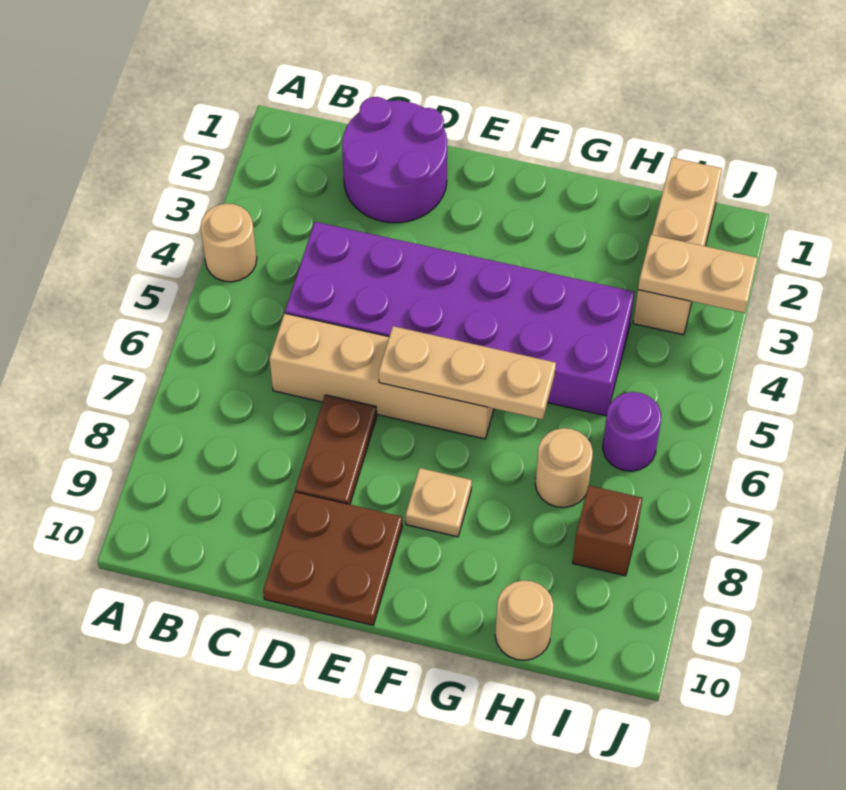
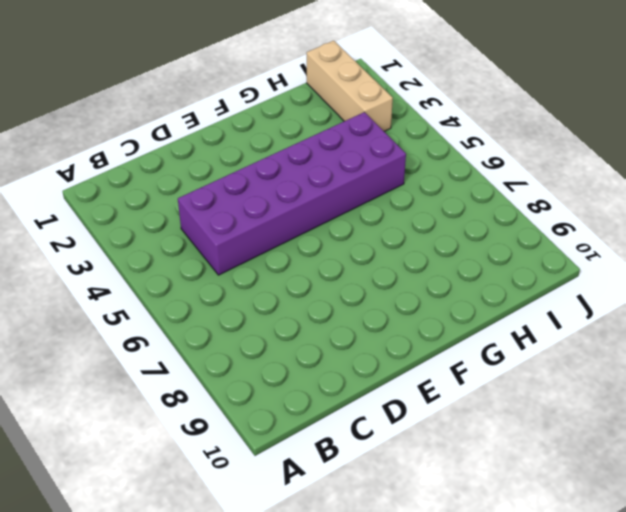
none -> tan 1x1 round brick [201,204,257,282]
none -> purple 2x2 round brick [342,97,447,223]
none -> tan 1x4 brick [270,313,494,439]

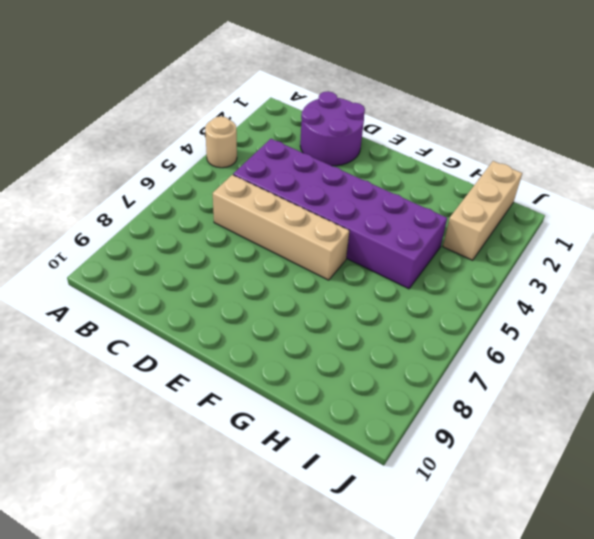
none -> brown 1x2 plate [295,395,377,504]
none -> brown 2x2 plate [263,492,402,625]
none -> tan 1x1 plate [406,468,472,537]

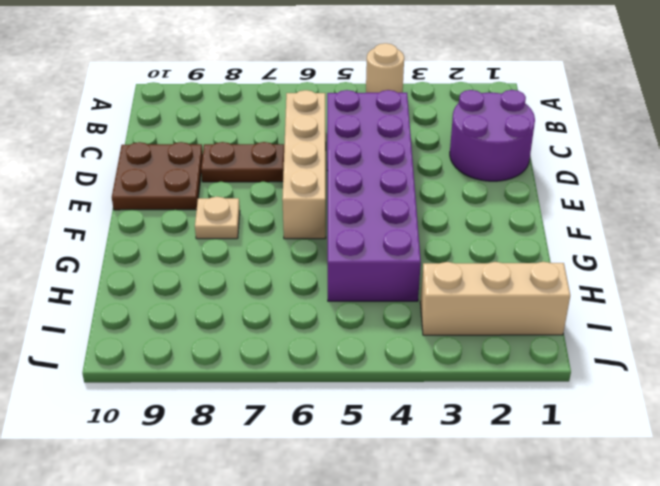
none -> tan 1x1 round brick [535,428,593,508]
none -> tan 1x1 round brick [495,580,554,660]
none -> purple 1x1 round brick [603,392,661,471]

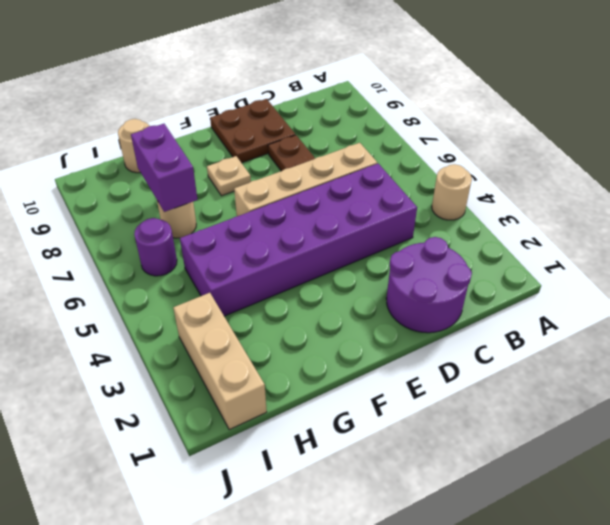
purple 1x2 brick [131,124,198,212] -> none
none -> brown 1x1 brick [573,486,642,576]
none -> tan 1x3 plate [379,326,556,419]
none -> tan 1x2 plate [638,235,757,313]

